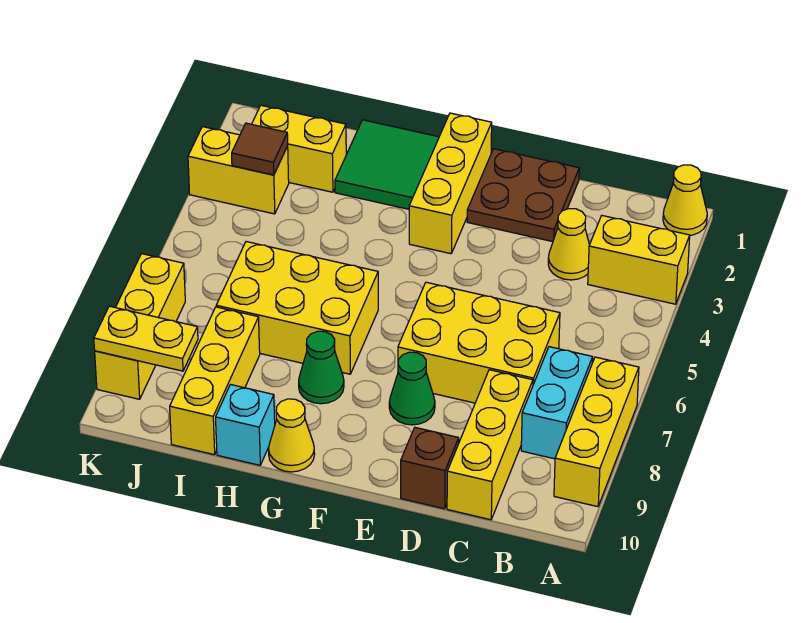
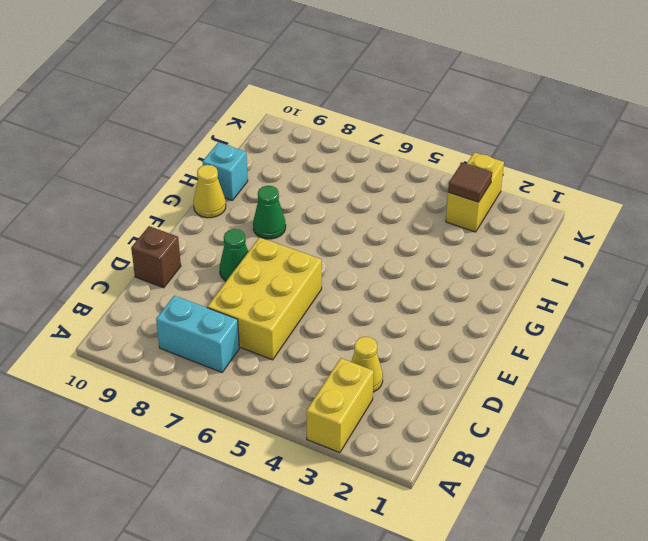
none -> yellow 1x1 cone [663,165,707,235]
none -> yellow 1x3 brick [554,357,639,507]
none -> yellow 1x3 brick [447,370,533,520]

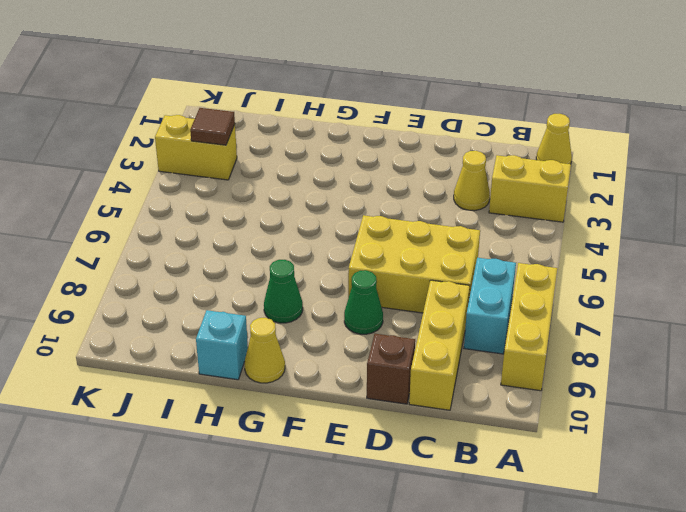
none -> brown 2x2 plate [467,149,579,242]
none -> yellow 1x3 brick [409,113,492,254]
none -> green 2x2 tile [335,120,439,209]

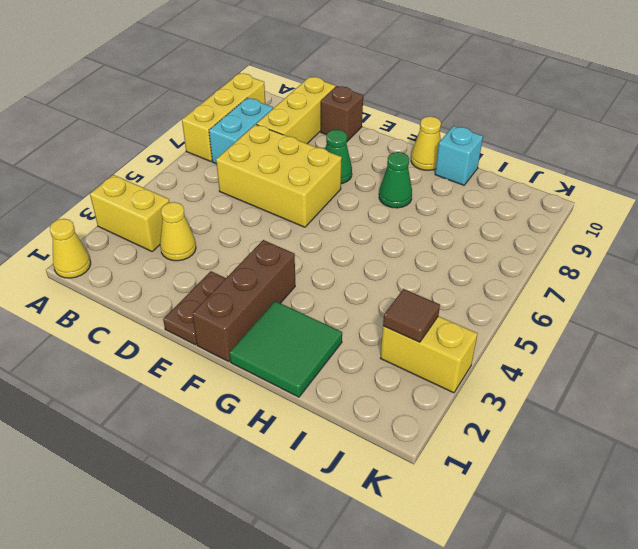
brown 1x2 plate [163,271,226,345] -> brown 2x2 plate [467,149,579,242]
brown 1x3 brick [192,240,295,362] -> yellow 1x3 brick [409,113,492,254]
none -> yellow 2x3 brick [216,242,378,374]
none -> yellow 1x2 brick [252,105,346,192]
none -> yellow 1x3 brick [170,307,260,455]

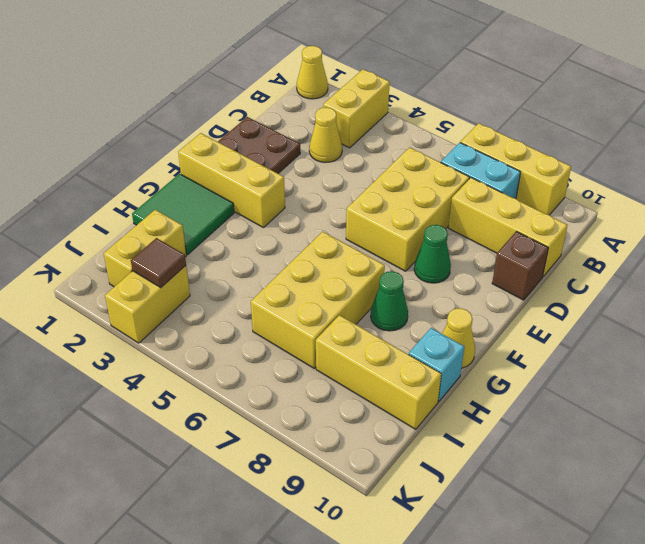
none -> yellow 1x3 brick [95,254,185,399]
none -> yellow 1x2 plate [94,306,198,371]

